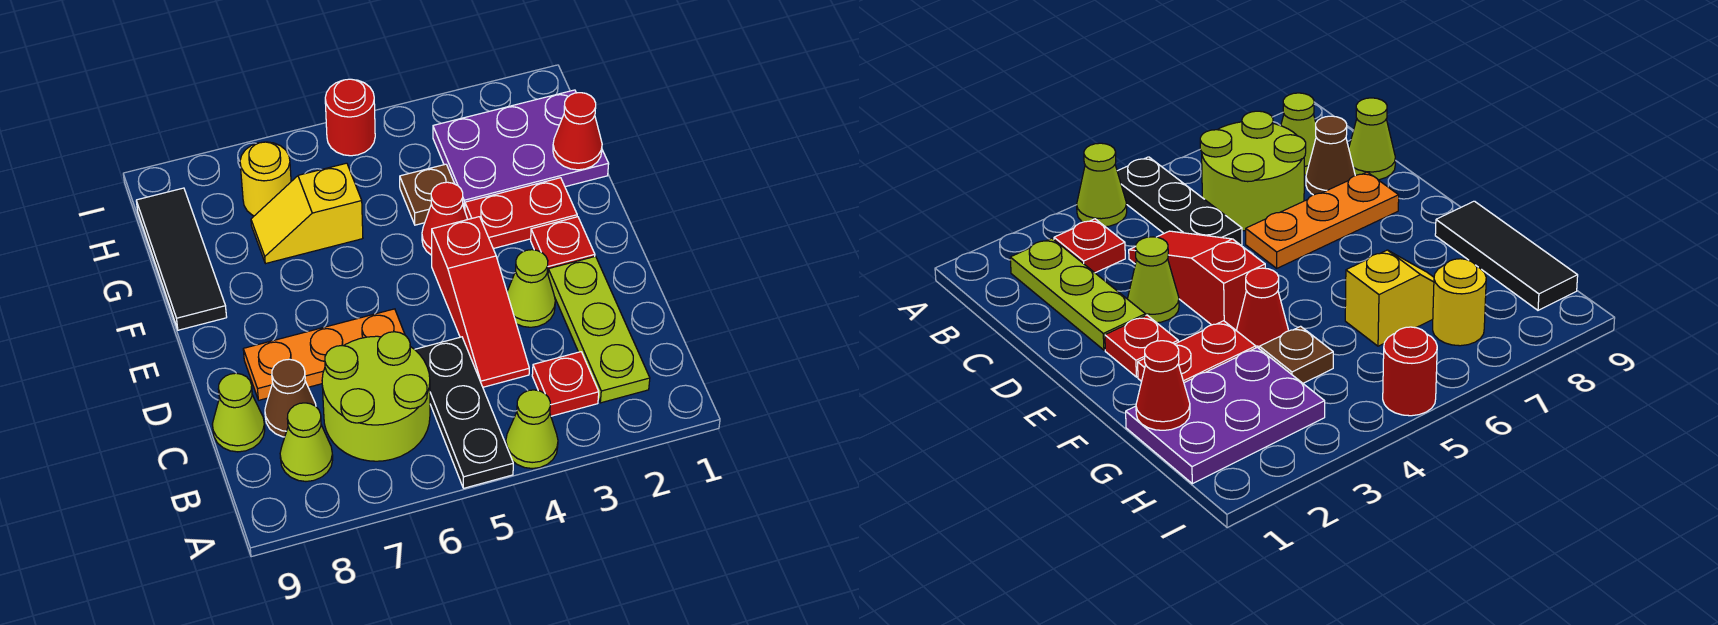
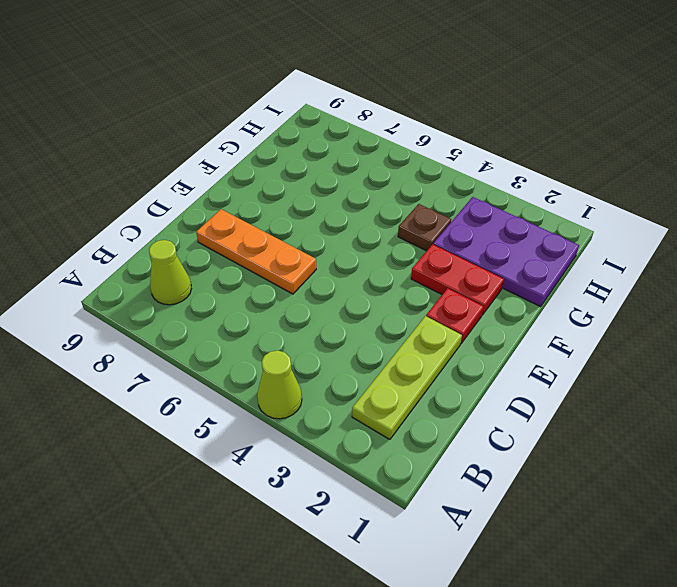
none -> black 1x3 plate [415,337,513,488]
none -> red 1x1 plate [532,352,599,416]
none -> lime 2x2 round brick [322,332,430,461]

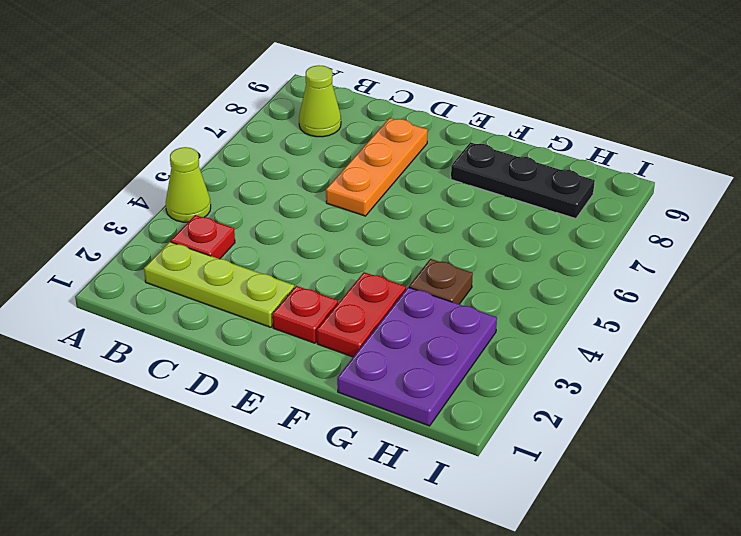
black 1x3 plate [451,142,595,219] -> black 1x3 plate moved to [415,337,513,488]
none -> lime 2x2 round brick [322,332,430,461]
none -> red 1x3 slope [432,217,529,387]
none -> brown 1x1 cone [265,359,316,437]

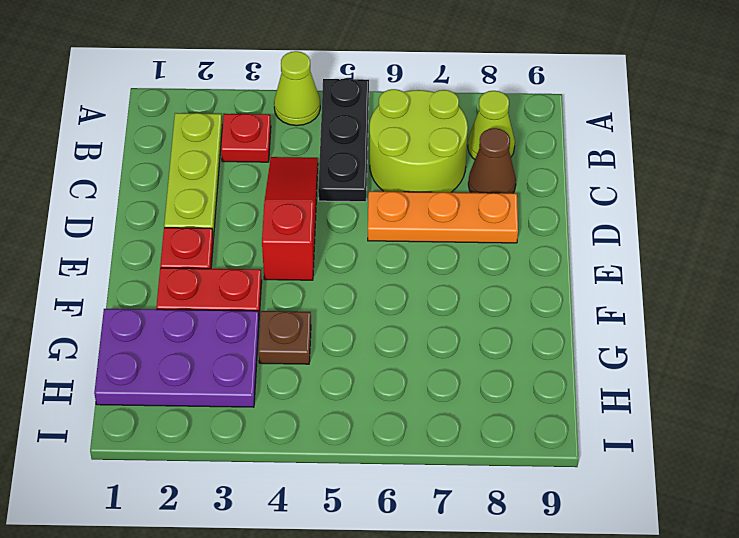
none -> lime 1x1 cone [212,373,265,452]
none -> lime 1x1 cone [507,250,555,327]
none -> red 1x1 cone [422,182,468,255]

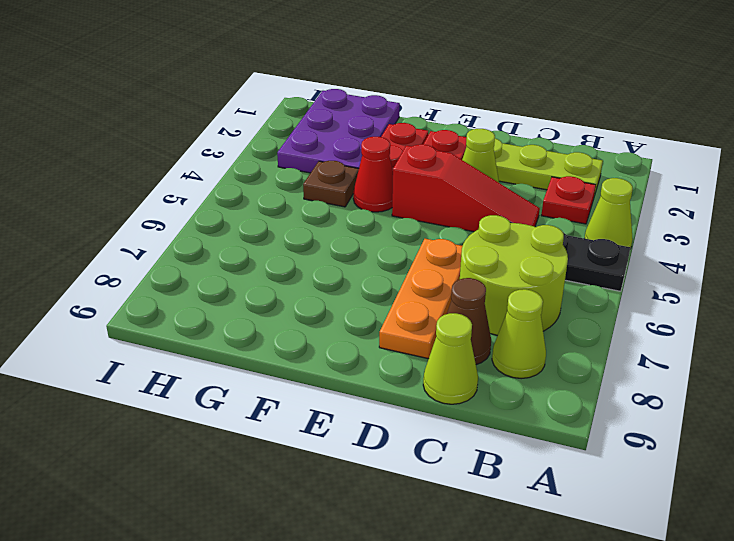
none -> black 1x3 tile [136,188,227,330]
none -> yellow 1x2 slope [251,163,363,264]
none -> yellow 1x1 round brick [240,142,291,216]

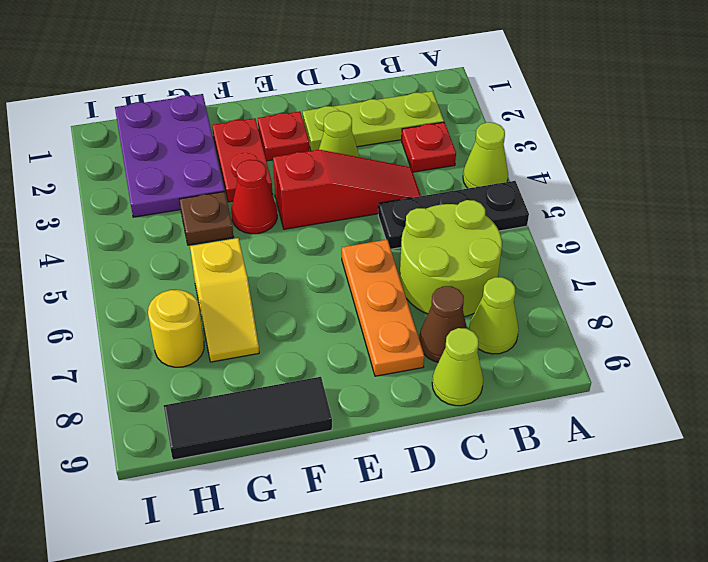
none -> red 1x1 round brick [325,79,375,156]
none -> red 1x1 cone [553,93,602,170]

